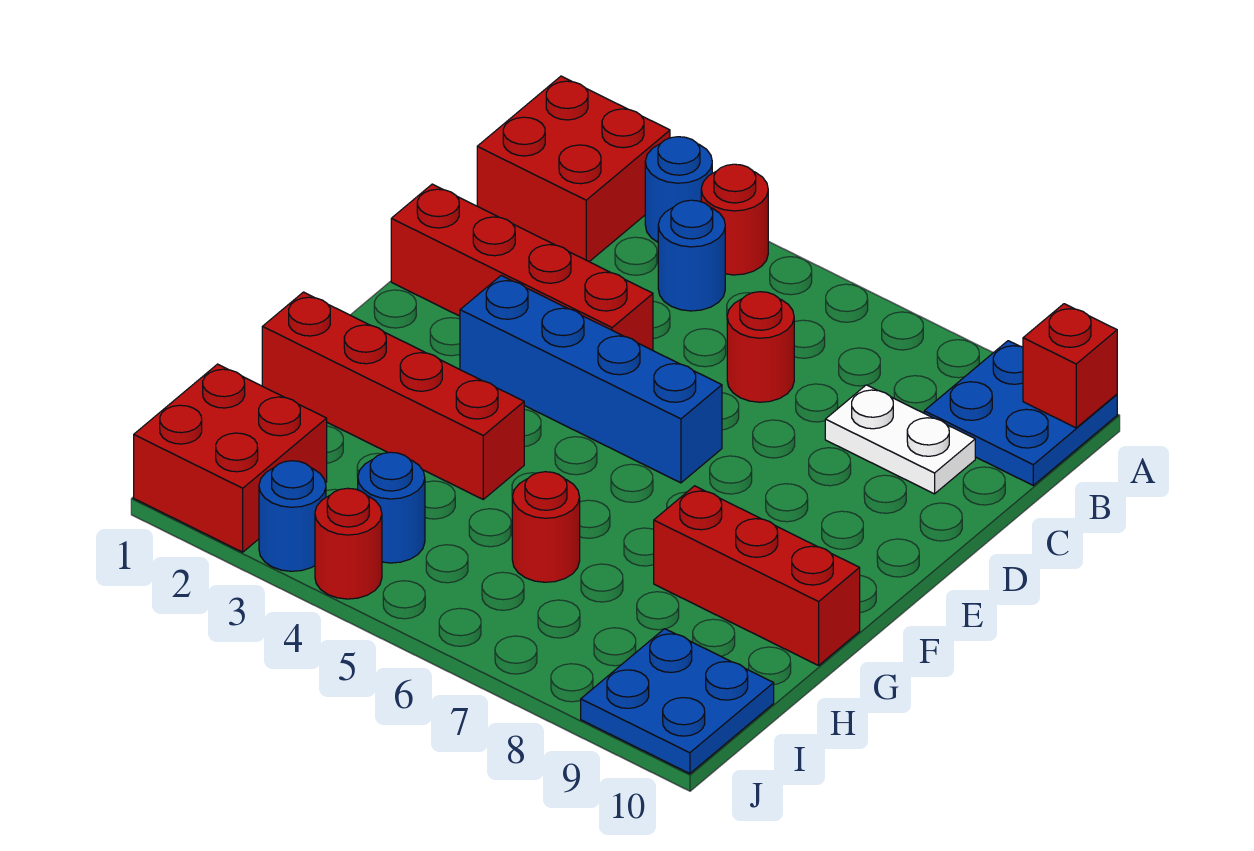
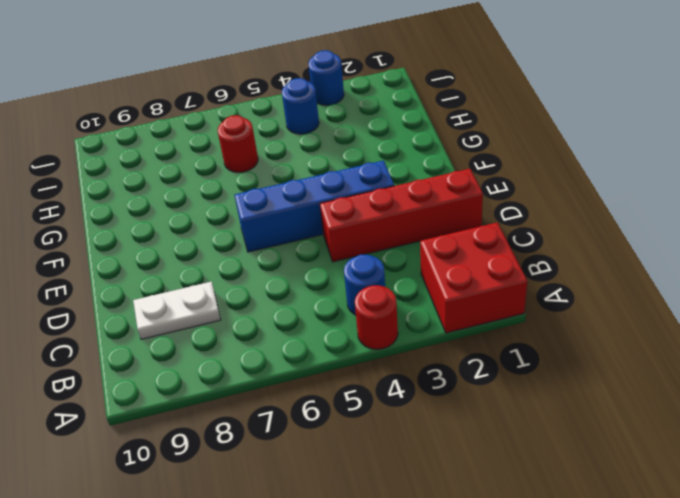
none -> blue 1x1 round brick [645,137,712,242]
none -> blue 2x2 plate [924,341,1117,485]
none -> red 1x1 round brick [727,292,794,402]

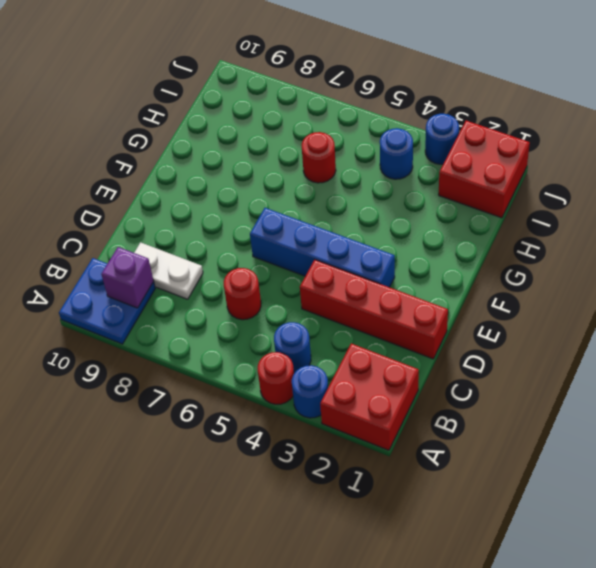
purple 1x1 brick [101,247,154,308] -> none
none -> red 1x4 brick [262,292,524,499]
none -> red 1x3 brick [654,486,860,665]
none -> blue 2x2 plate [581,629,774,774]

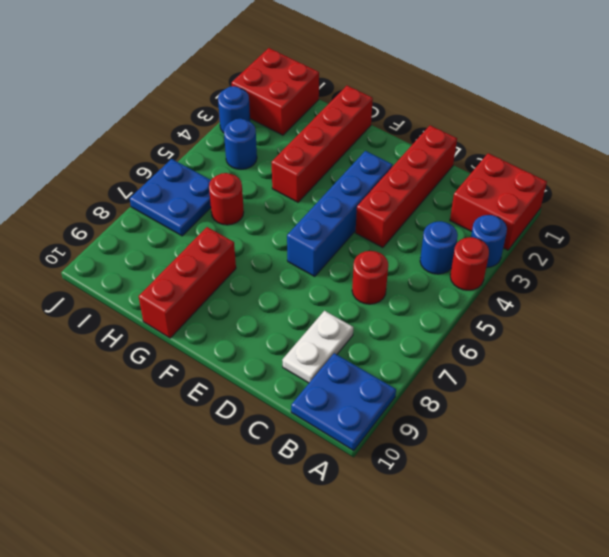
blue 2x2 plate [130,159,211,236] -> blue 2x2 plate moved to [581,629,774,774]
none -> red 1x1 round brick [315,488,382,599]
none -> red 1x1 brick [1023,304,1117,428]

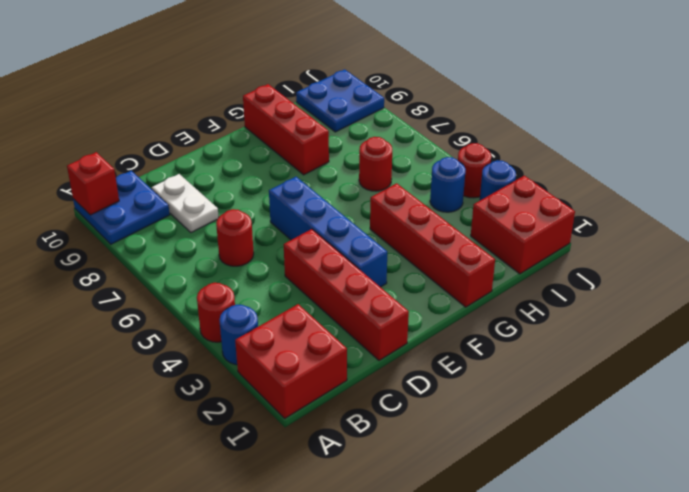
none -> blue 1x1 round brick [658,200,725,311]

